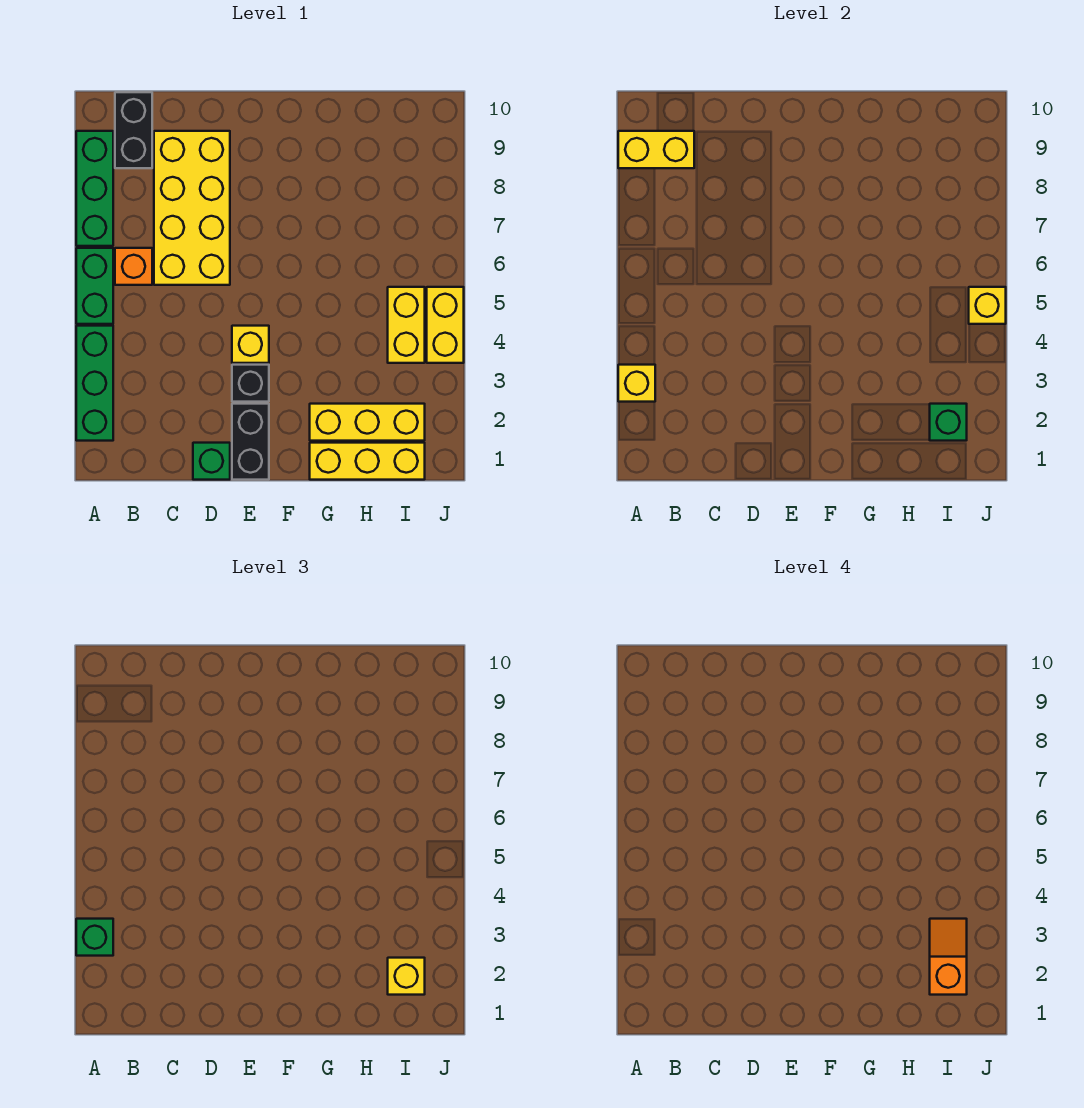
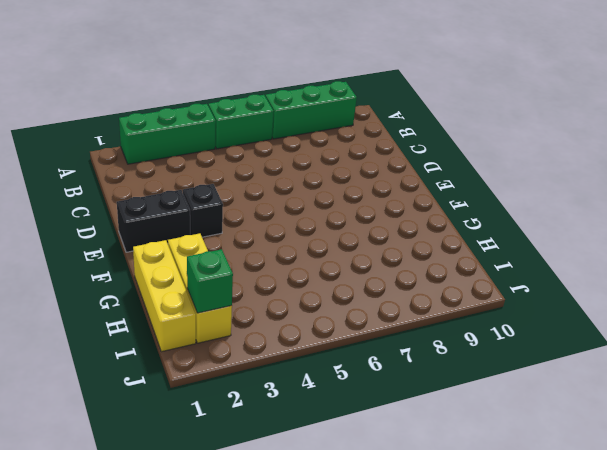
none -> orange 1x1 brick [115,248,152,285]
none -> black 1x2 brick [115,92,152,168]
none -> yellow 2x4 brick [154,131,230,285]

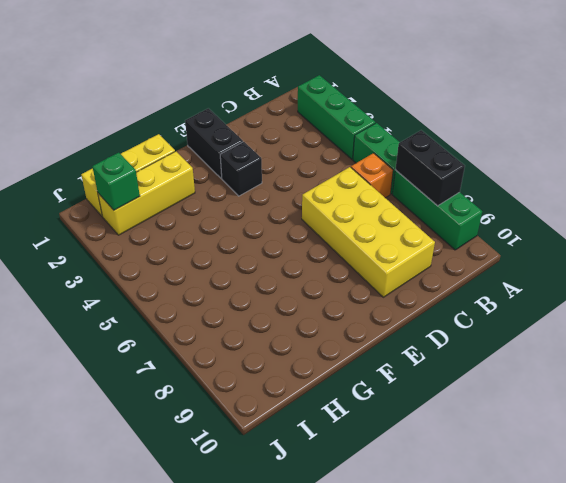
black 1x2 brick [395,130,465,206] -> black 1x2 brick moved to [115,92,152,168]
none -> green 1x1 brick [193,443,230,480]
none -> yellow 1x1 brick [232,326,269,363]
none -> yellow 1x2 brick [388,287,425,363]

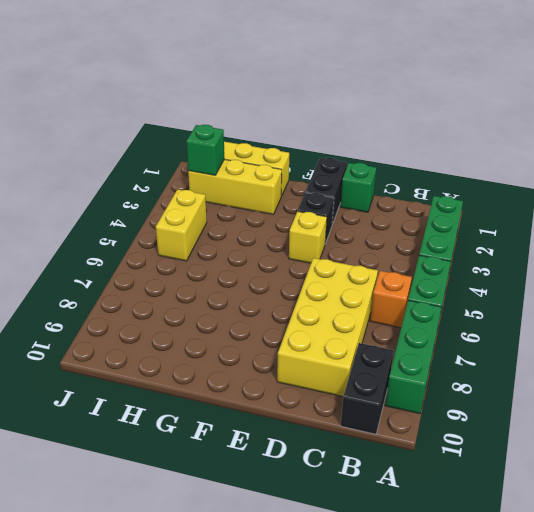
none -> yellow 1x2 brick [427,287,464,363]
none -> yellow 1x1 brick [618,365,655,402]
none -> yellow 1x2 brick [618,131,694,168]

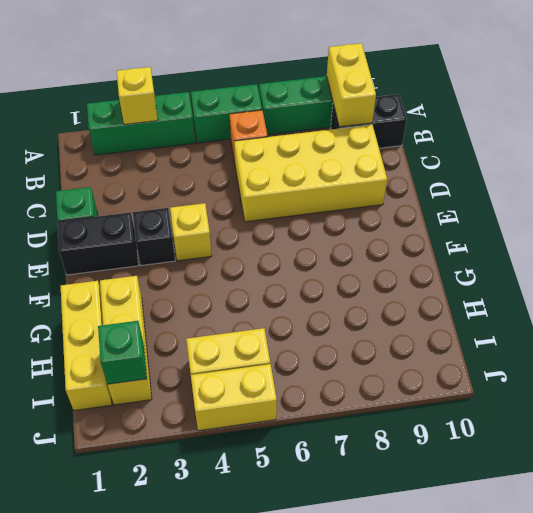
none -> yellow 1x1 brick [969,287,1006,324]
none -> green 1x1 brick [76,919,113,956]
none -> yellow 1x1 brick [388,958,425,995]

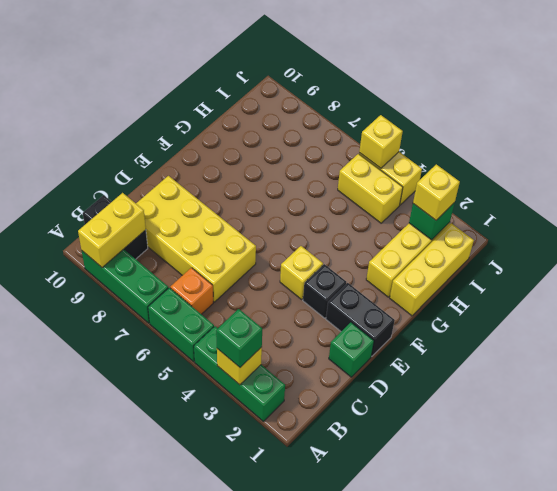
none -> orange 1x2 slope [930,919,967,995]

